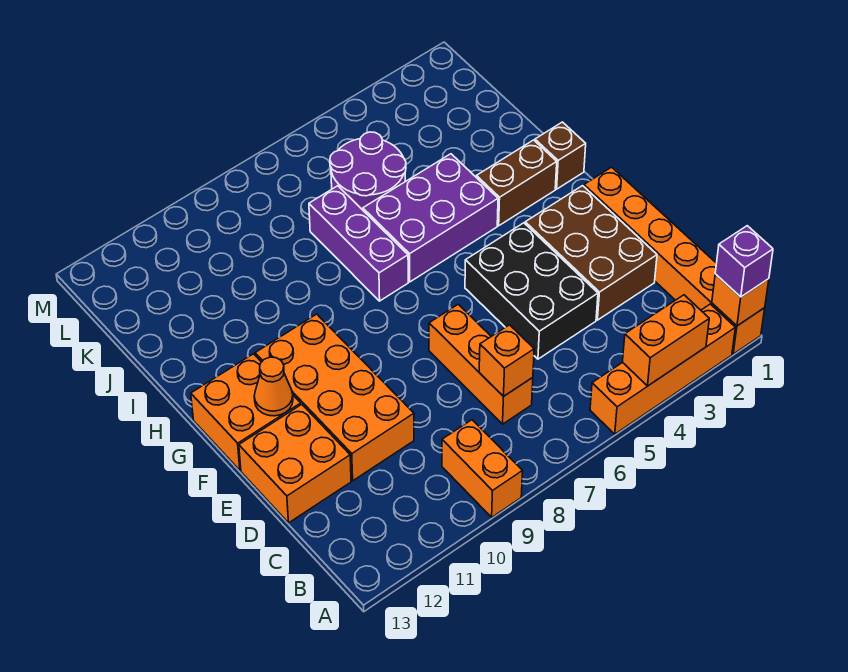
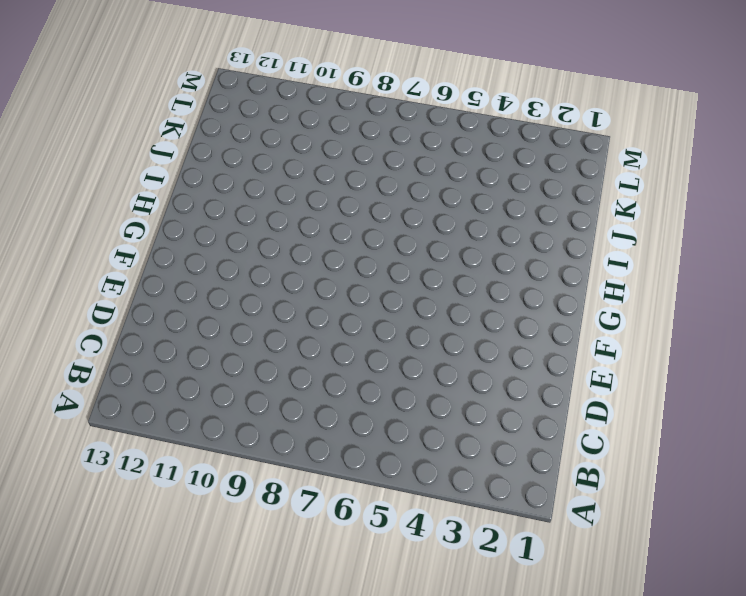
none -> orange 1x6 brick [584,167,765,354]
none -> orange 1x4 brick [590,304,735,434]
none -> orange 1x2 brick [442,420,523,517]

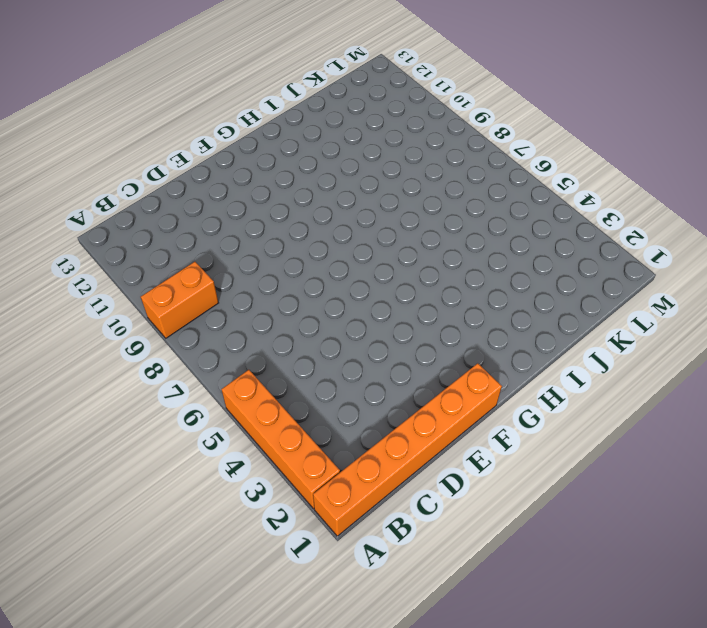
none -> orange 1x3 brick [429,304,533,424]
none -> brown 2x3 brick [525,186,657,320]
none -> black 2x3 brick [465,223,598,359]

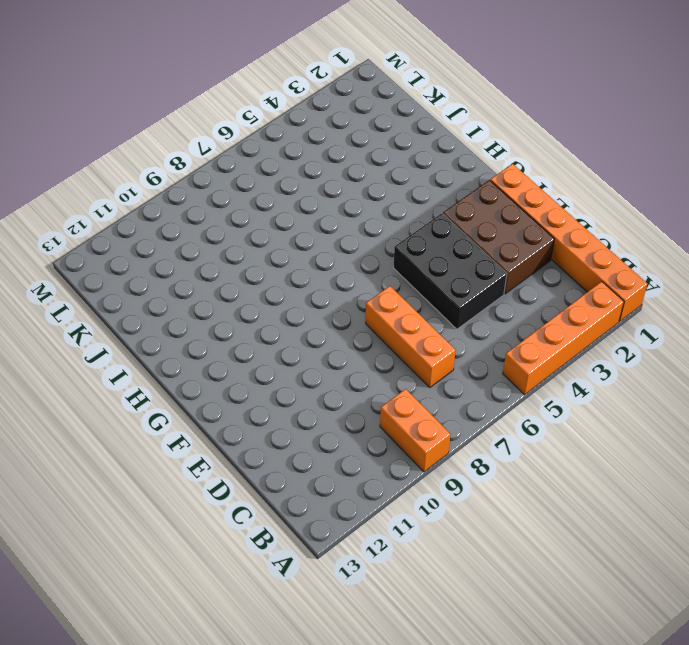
none -> orange 2x4 brick [255,314,414,481]
none -> orange 2x2 brick [239,405,351,523]
none -> orange 2x2 brick [191,354,301,470]

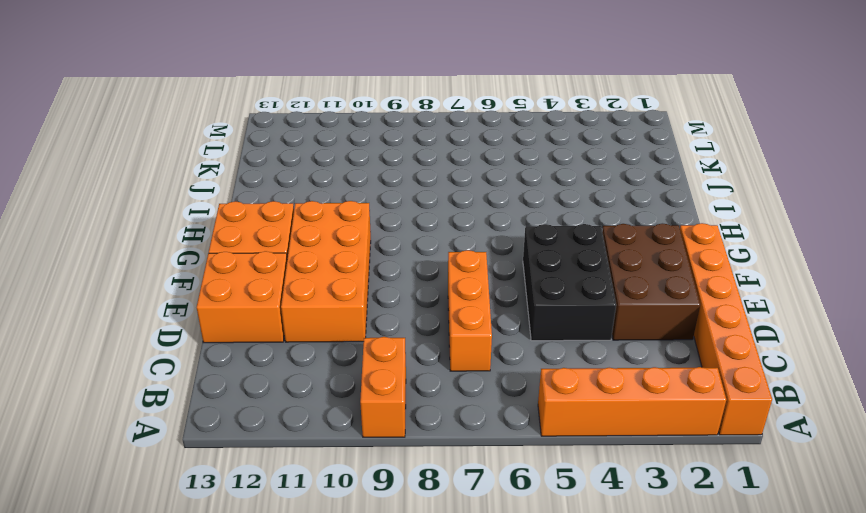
none -> brown 1x1 brick [535,122,586,189]
none -> brown 1x2 brick [476,140,557,226]
none -> purple 2x3 brick [363,154,498,282]

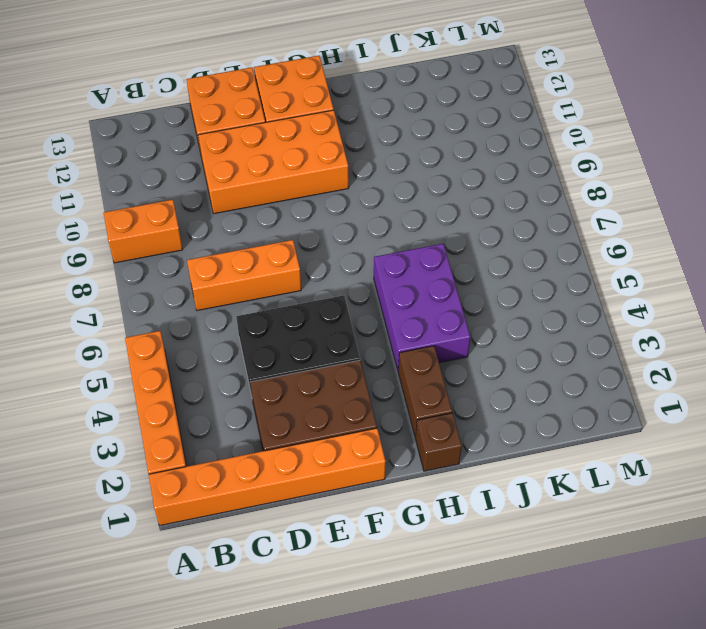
none -> purple 1x3 brick [309,186,408,301]
none -> purple 2x2 round brick [330,132,406,210]
none -> orange 1x1 brick [712,274,769,326]

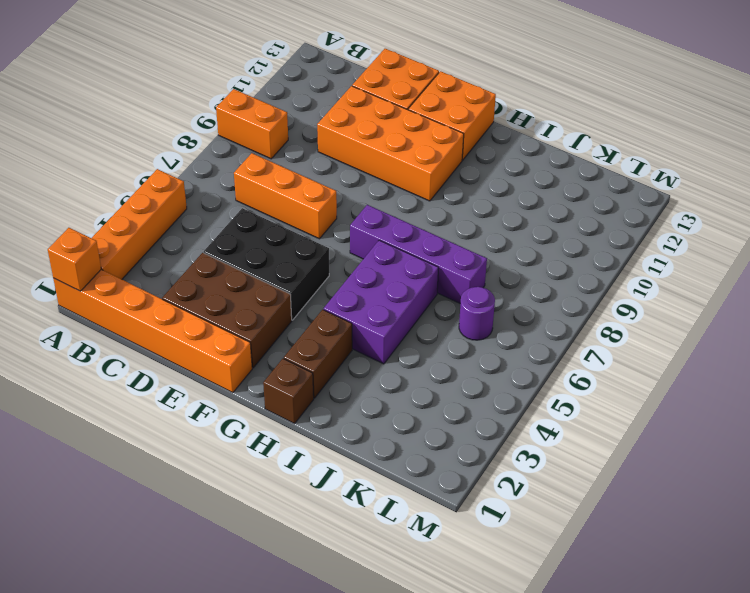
purple 1x4 brick [350,205,487,304] -> purple 1x3 brick [309,186,408,301]
purple 1x1 round brick [459,287,495,340] -> purple 2x2 round brick [330,132,406,210]
none -> orange 1x2 brick [623,295,709,386]
none -> orange 1x1 brick [479,325,534,396]
none -> orange 1x1 cone [254,357,293,416]

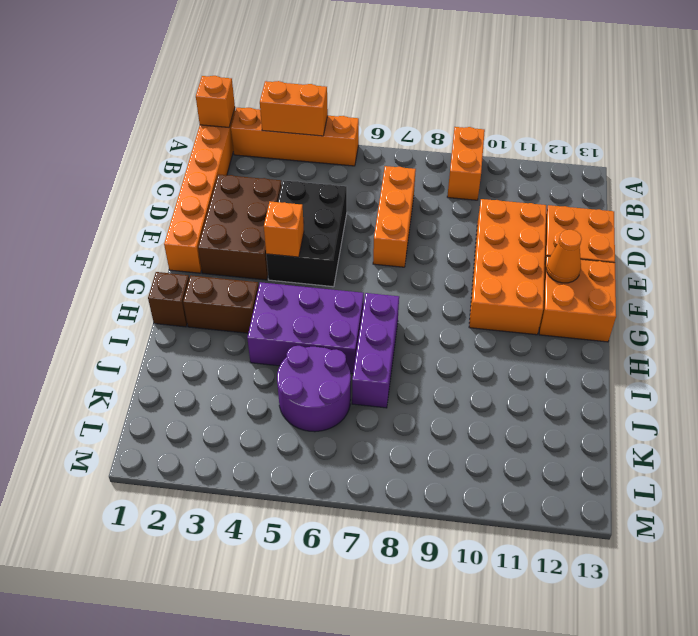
orange 1x1 brick [264,202,304,257] -> orange 1x1 brick moved to [479,325,534,396]
none -> purple 1x1 brick [715,226,773,297]

